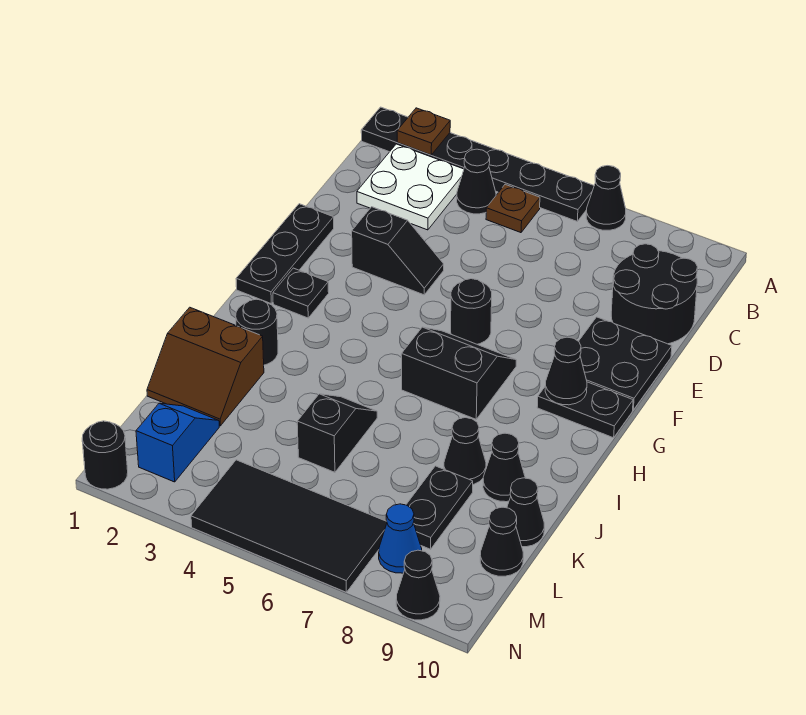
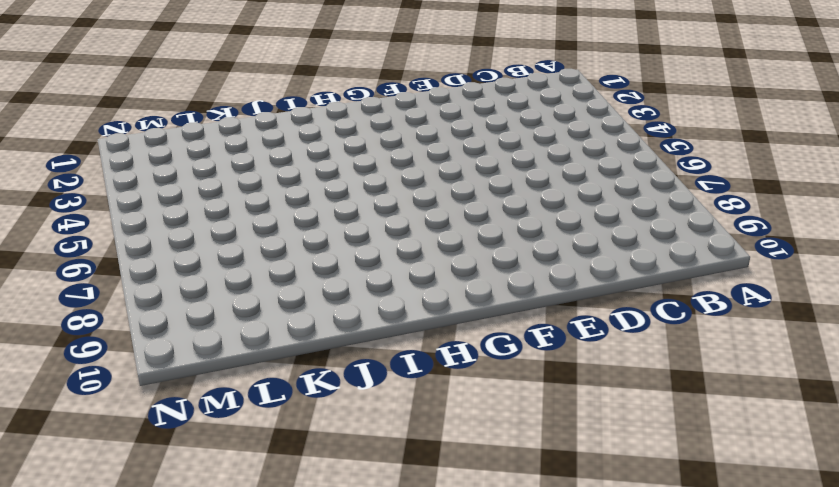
none -> black 1x6 plate [361,107,594,221]
none -> black 1x1 cone [586,166,626,230]
none -> white 2x2 plate [357,144,464,230]

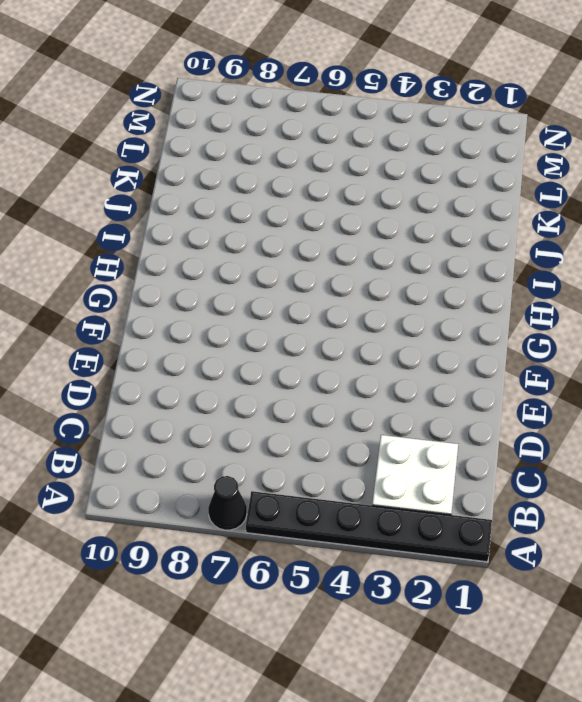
none -> black 1x1 cone [457,149,496,214]
none -> brown 1x1 plate [486,184,540,233]
none -> black 2x2 round brick [611,244,697,344]

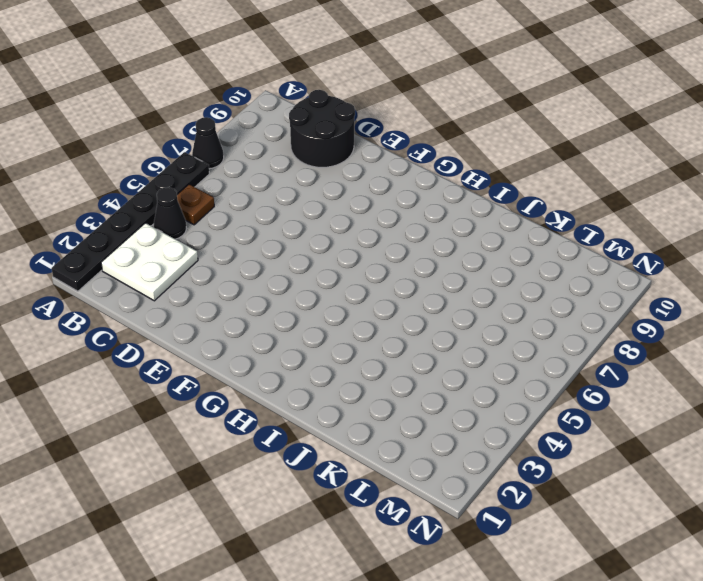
none -> black 1x3 plate [236,204,334,303]
none -> black 1x2 slope [352,207,444,295]
none -> black 2x2 plate [579,317,672,410]

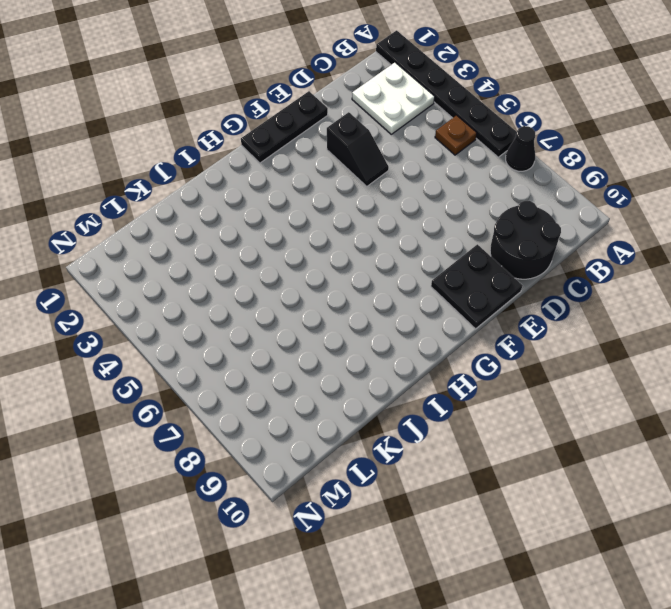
none -> black 1x1 cone [457,149,496,214]
none -> black 1x1 round brick [451,279,492,344]
none -> black 1x1 plate [273,268,329,318]

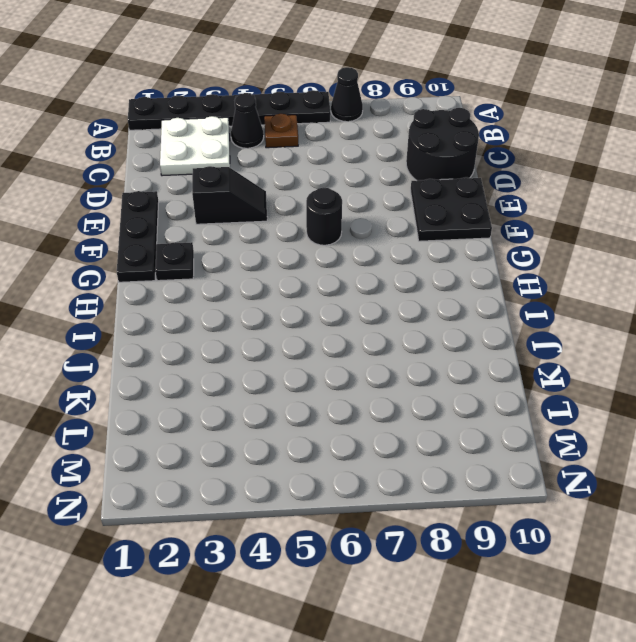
none -> black 2x2 slope [401,327,516,419]
none -> black 1x2 plate [537,382,633,438]
none -> black 1x1 round brick [236,299,278,365]

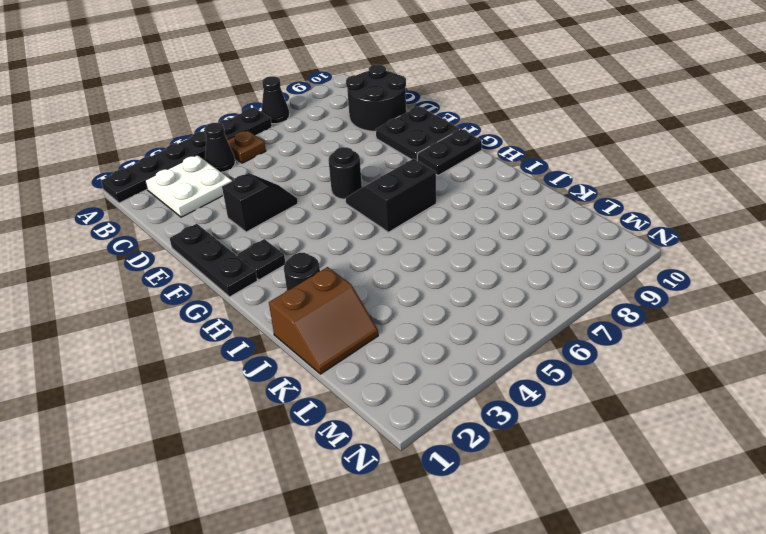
none -> black 1x2 slope [297,394,377,472]
none -> black 1x1 cone [444,418,486,484]
none -> black 1x1 cone [483,433,525,502]

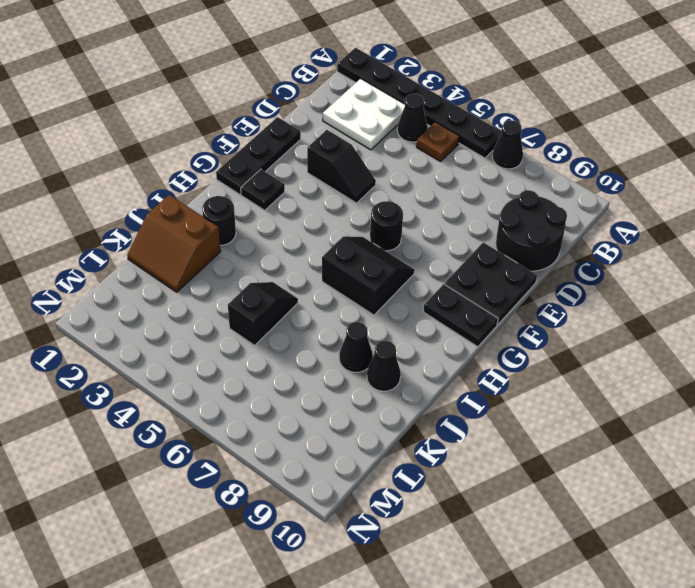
none -> black 1x2 plate [406,466,473,549]
none -> black 1x1 cone [507,478,544,547]
none -> blue 1x2 slope [136,403,219,482]

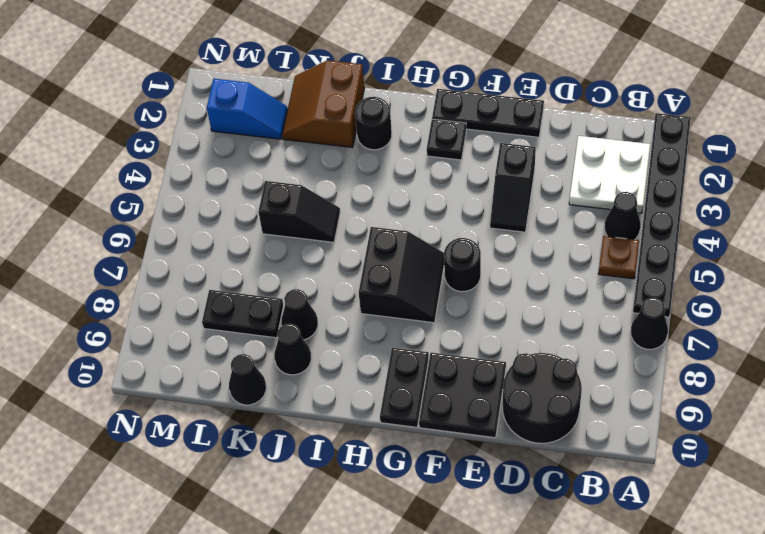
none -> black 1x1 cone [480,507,523,576]
none -> black 2x4 tile [191,460,387,592]
none -> blue 1x1 cone [379,504,422,573]

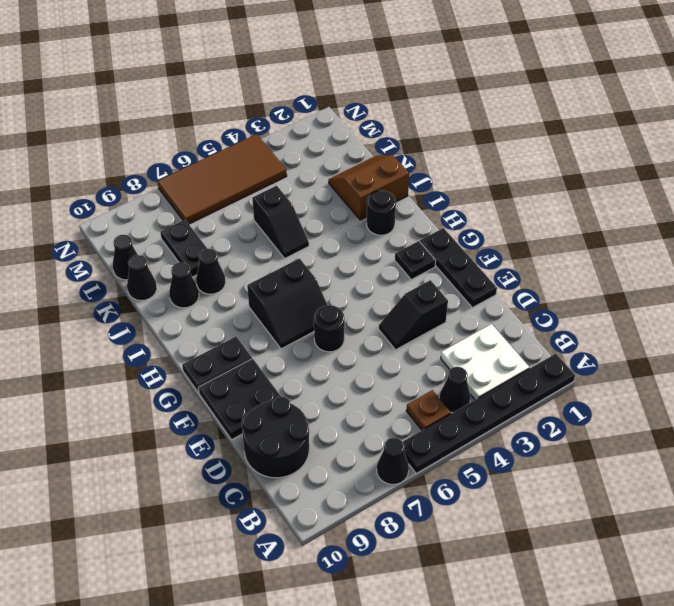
brown 2x4 tile [157,134,287,224] -> black 2x4 tile [191,460,387,592]
none -> blue 1x2 slope [136,403,219,482]
none -> blue 1x1 cone [379,504,422,573]
none -> black 1x1 round brick [82,421,128,489]

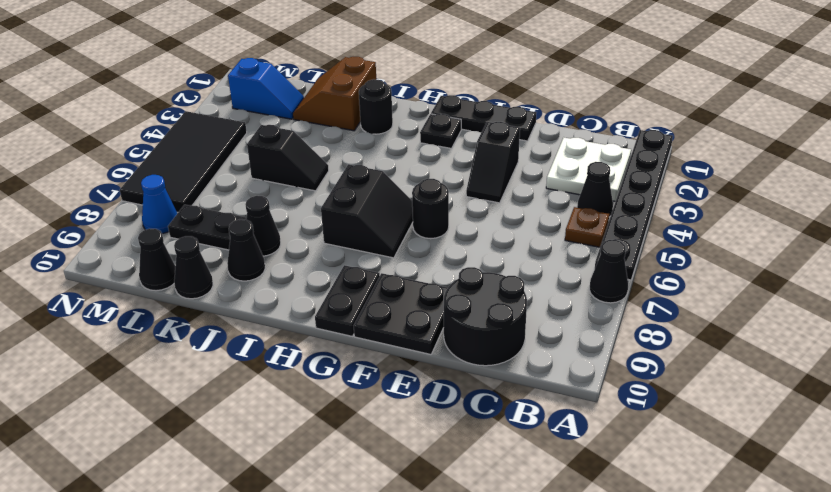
none -> black 1x1 round brick [82,421,128,489]
none -> black 1x1 cone [396,550,440,620]
none -> brown 1x1 plate [397,108,450,155]

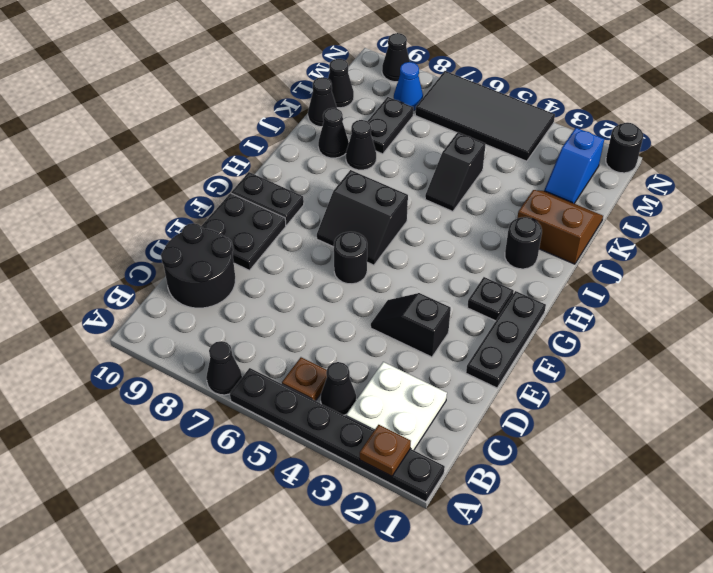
none -> black 1x1 cone [545,337,587,405]

